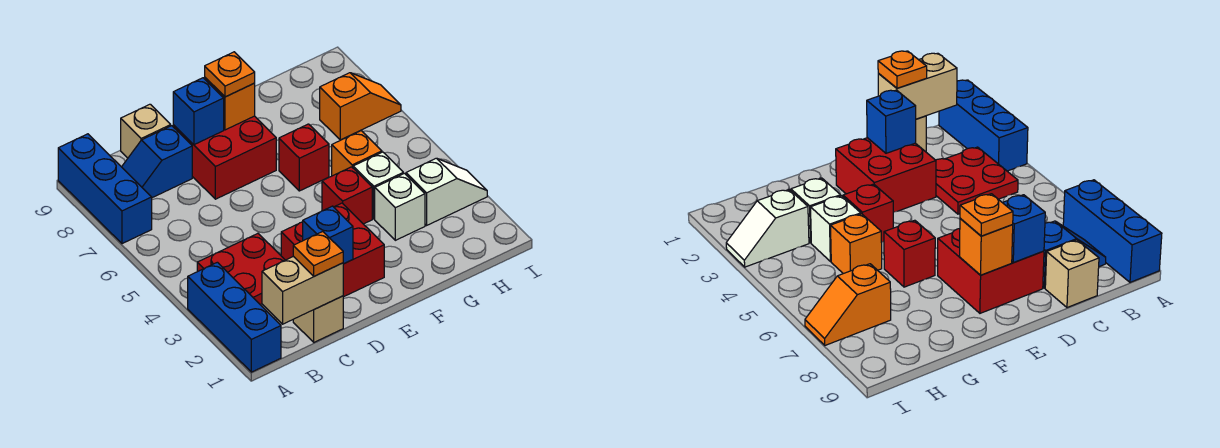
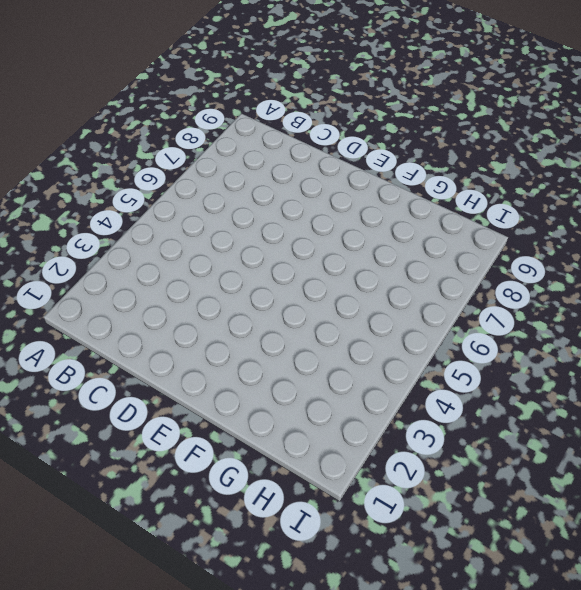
none -> blue 1x3 brick [188,262,281,372]
none -> blue 1x3 brick [58,134,152,244]
none -> red 2x2 plate [197,234,285,305]

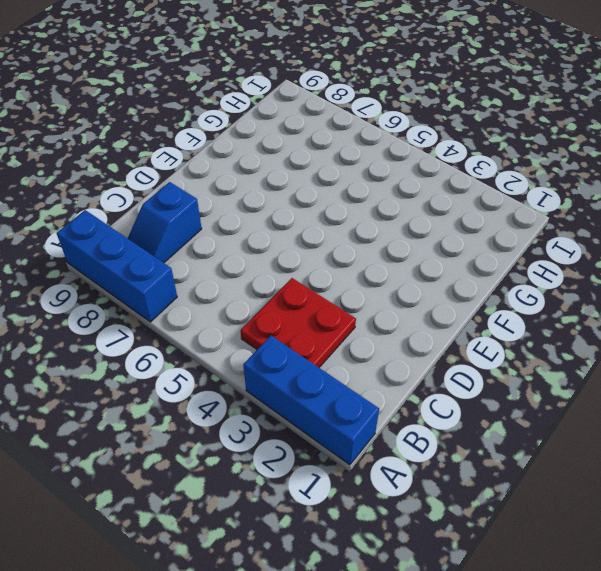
none -> tan 1x1 brick [293,296,343,342]
none -> tan 1x1 brick [121,104,171,158]
none -> red 2x2 brick [281,203,384,297]

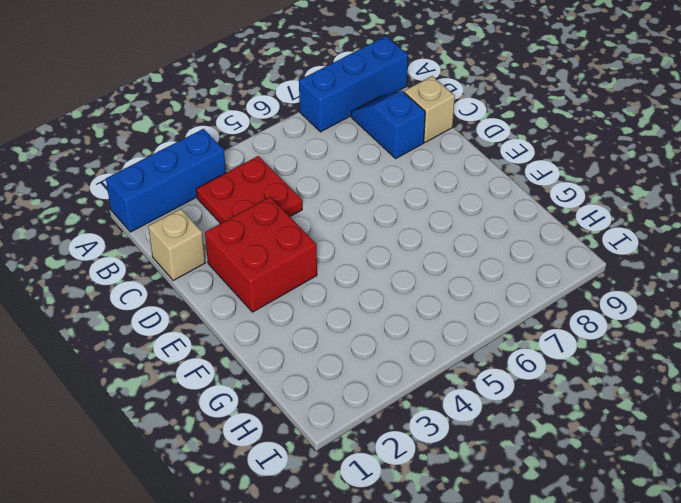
none -> red 2x2 brick [173,116,276,199]
none -> red 1x1 brick [322,167,372,224]
none -> red 1x1 brick [279,124,329,191]

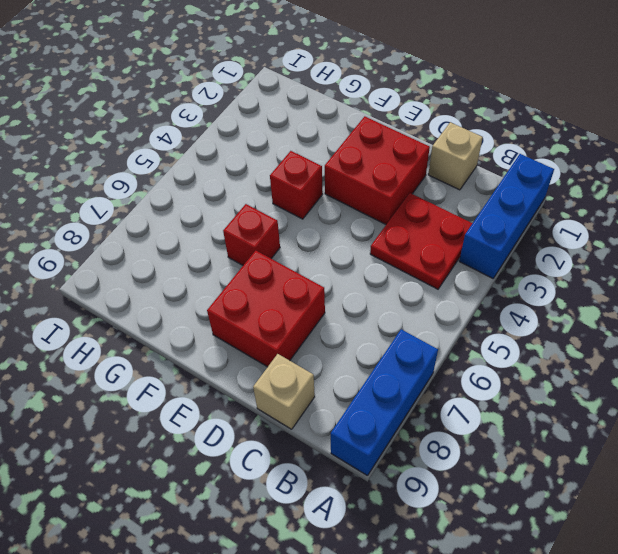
none -> blue 1x2 slope [122,126,192,198]
none -> white 1x1 brick [375,173,425,240]
none -> white 1x1 brick [353,152,403,219]

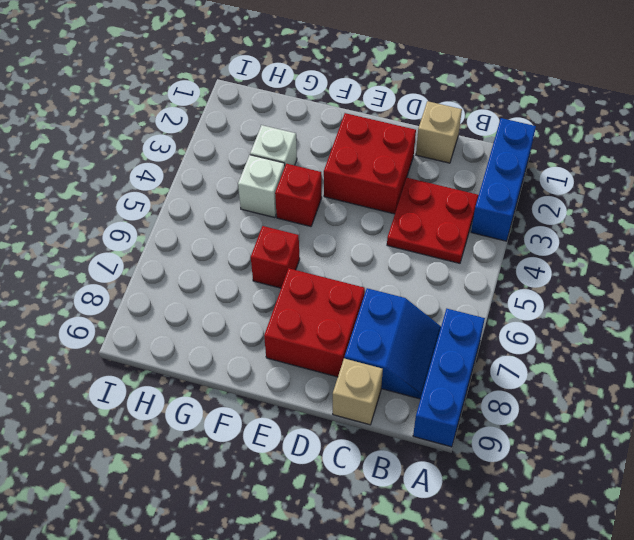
blue 2x2 slope [344,288,441,399] -> blue 1x2 slope [122,126,192,198]
none -> orange 1x1 brick [332,131,382,176]
none -> white 1x2 slope [406,158,487,225]
none -> orange 1x2 slope [320,73,401,140]

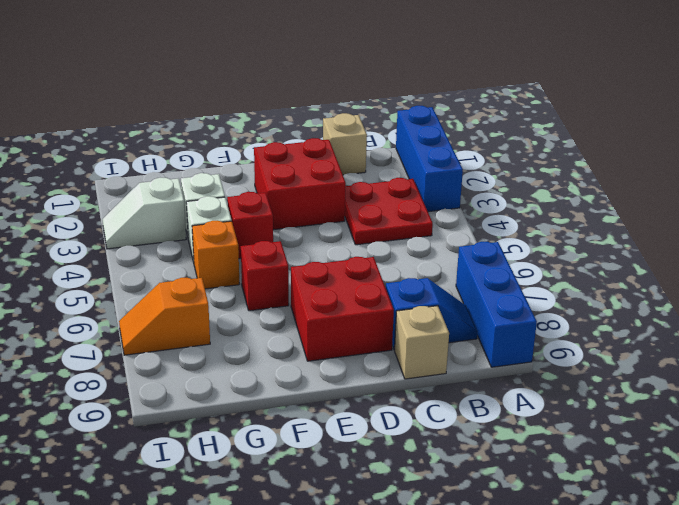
none -> tan 1x2 brick [262,256,343,324]
none -> blue 1x1 brick [303,206,353,264]
none -> blue 1x1 brick [173,78,224,145]

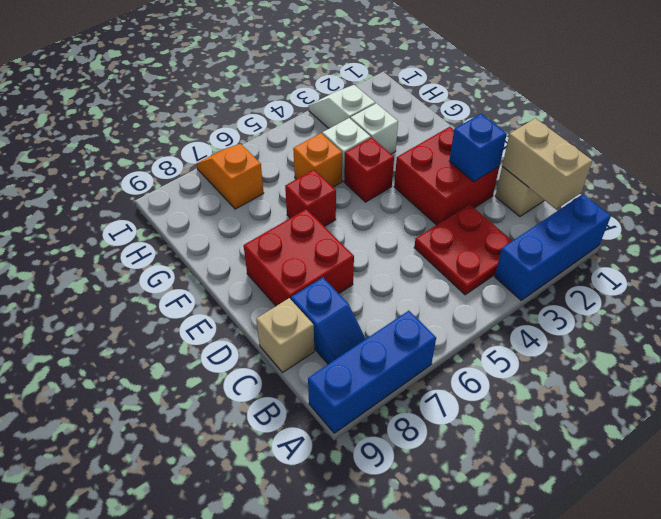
none -> blue 1x1 brick [173,78,224,145]
none -> orange 1x1 brick [205,78,255,130]
none -> orange 1x1 plate [293,232,343,276]

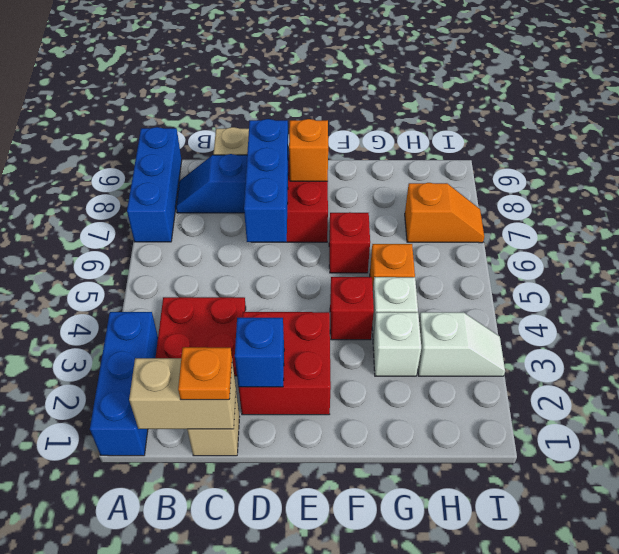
blue 1x3 brick [244,119,289,242] -> blue 1x1 brick [173,78,224,145]
none -> orange 1x1 plate [205,52,255,97]

